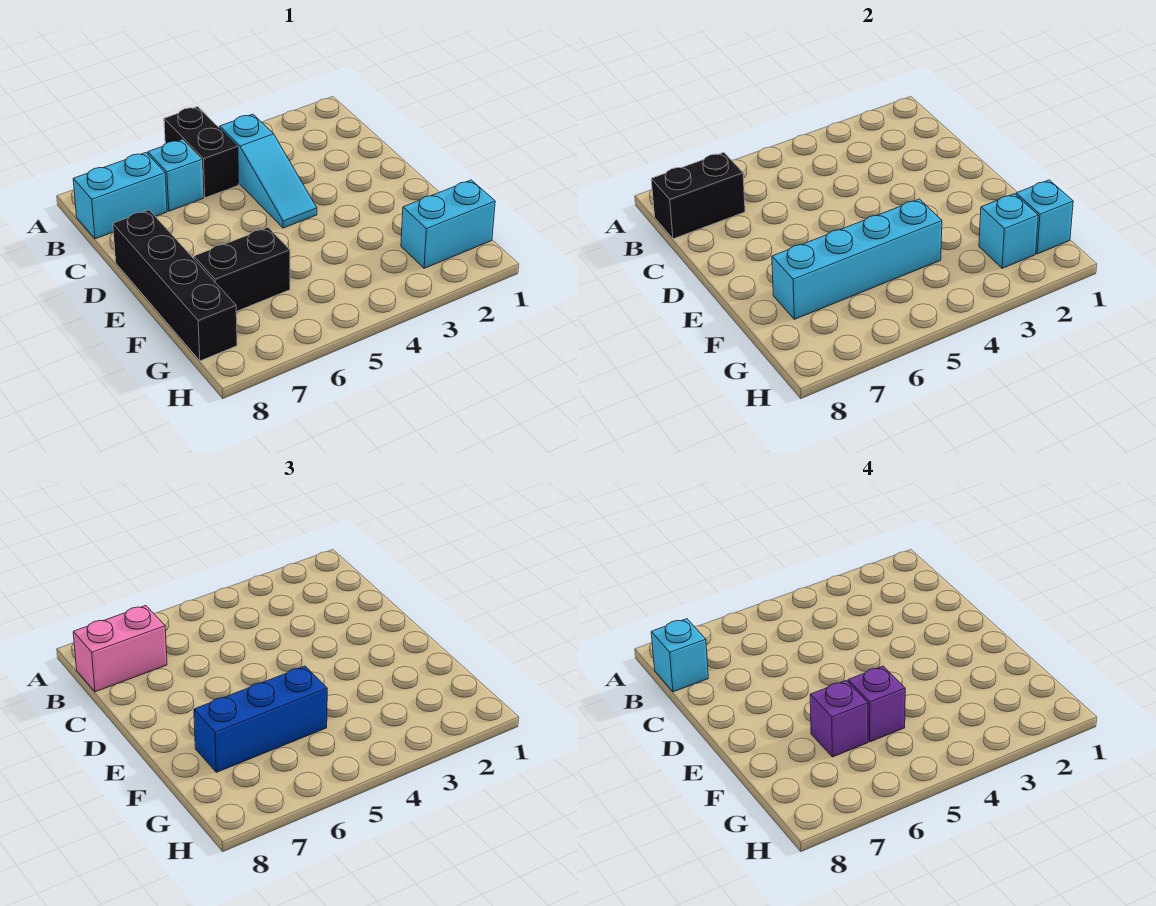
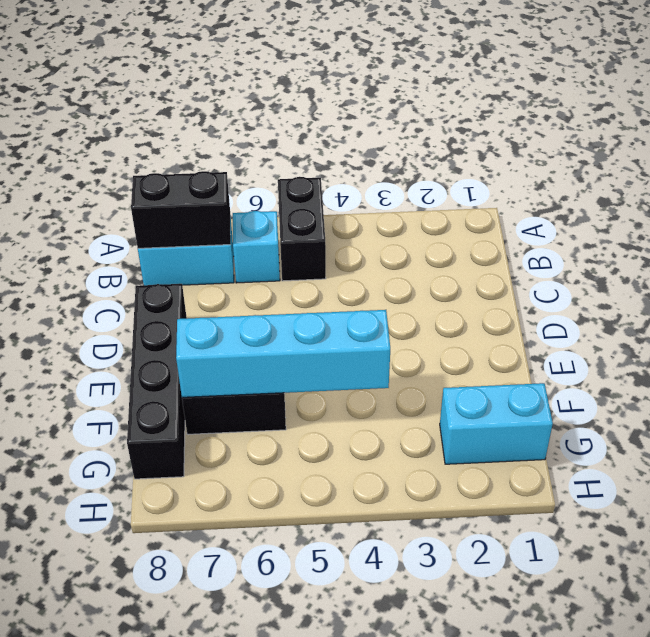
none -> cyan 1x3 slope [220,114,317,228]
none -> cyan 1x1 brick [1016,180,1073,254]
none -> cyan 1x1 brick [979,194,1038,268]

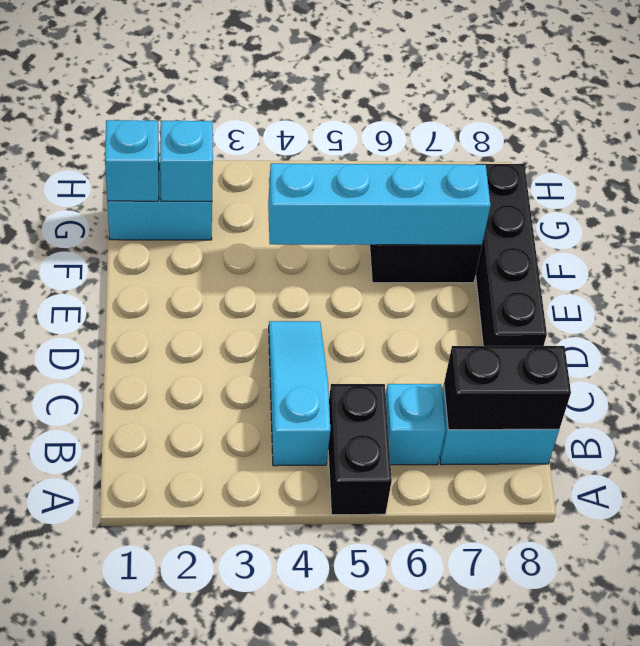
none -> pink 1x2 brick [73,606,167,692]
none -> blue 1x3 brick [194,666,327,772]
none -> cyan 1x1 brick [651,619,708,692]

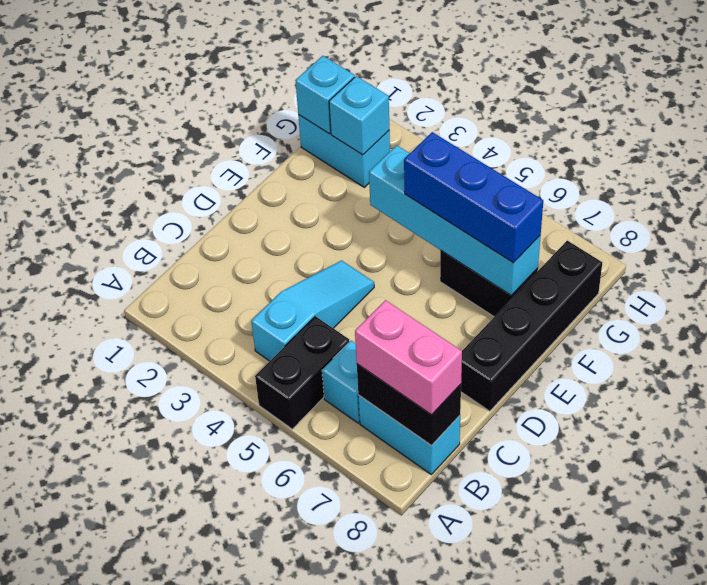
none -> cyan 1x1 brick [651,619,708,692]
none -> purple 1x1 brick [848,666,905,742]
none -> purple 1x1 brick [810,681,868,757]

